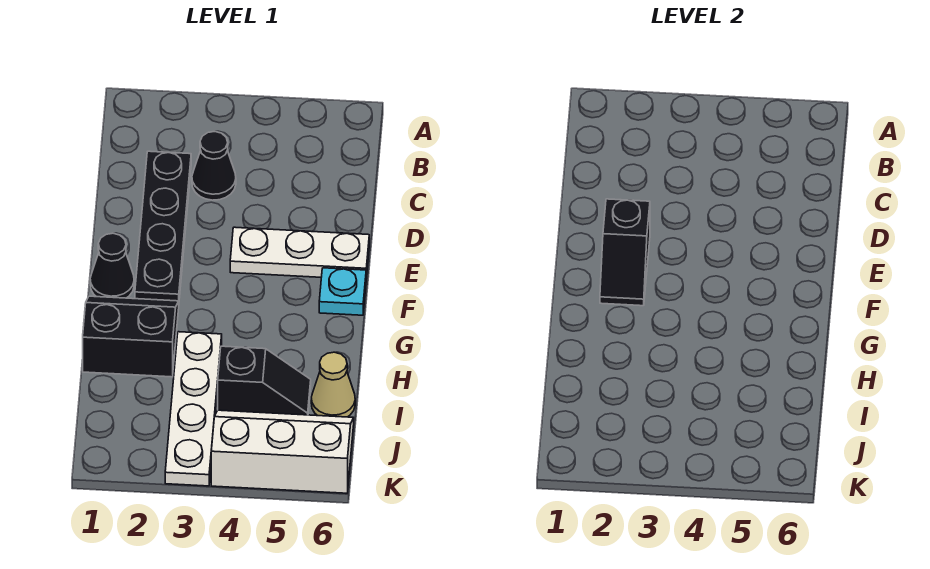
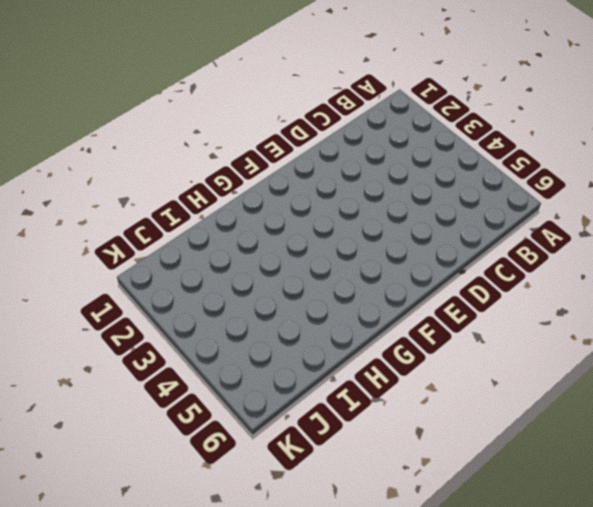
none -> black 1x4 plate [135,151,191,301]
none -> black 1x1 cone [192,132,236,200]

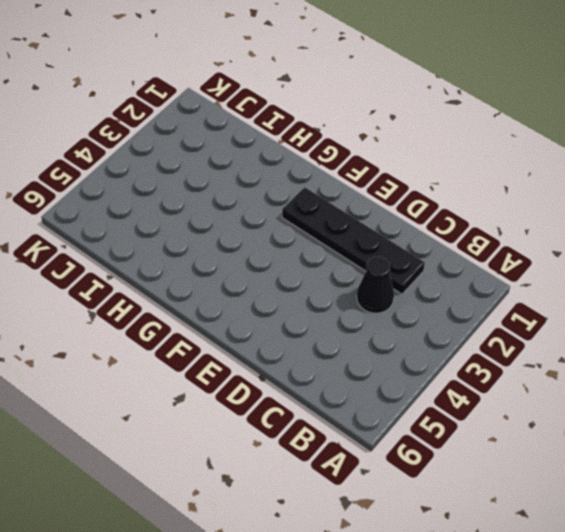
none -> white 1x3 plate [230,227,369,278]
none -> black 1x1 cone [90,233,134,298]

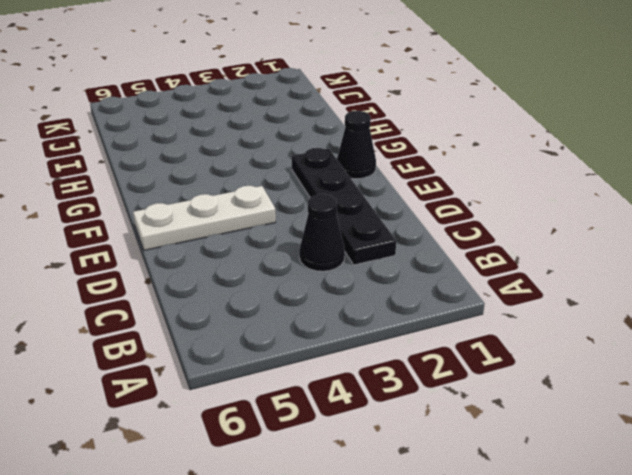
none -> cyan 1x1 plate [319,268,366,315]
none -> black 2x2 slope [83,296,179,377]

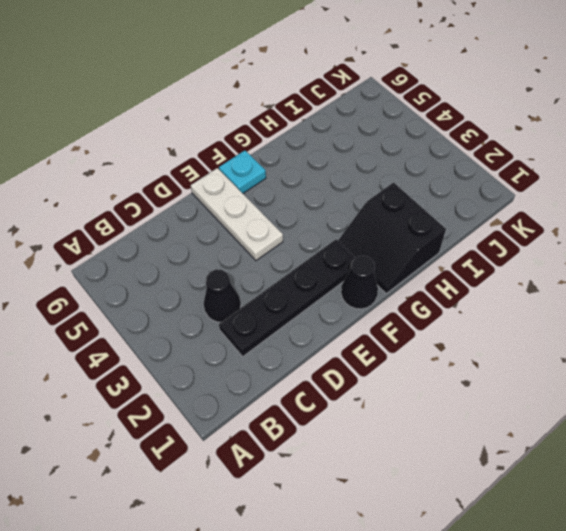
none -> white 1x4 plate [165,332,222,486]
none -> black 1x2 slope [218,346,311,415]

